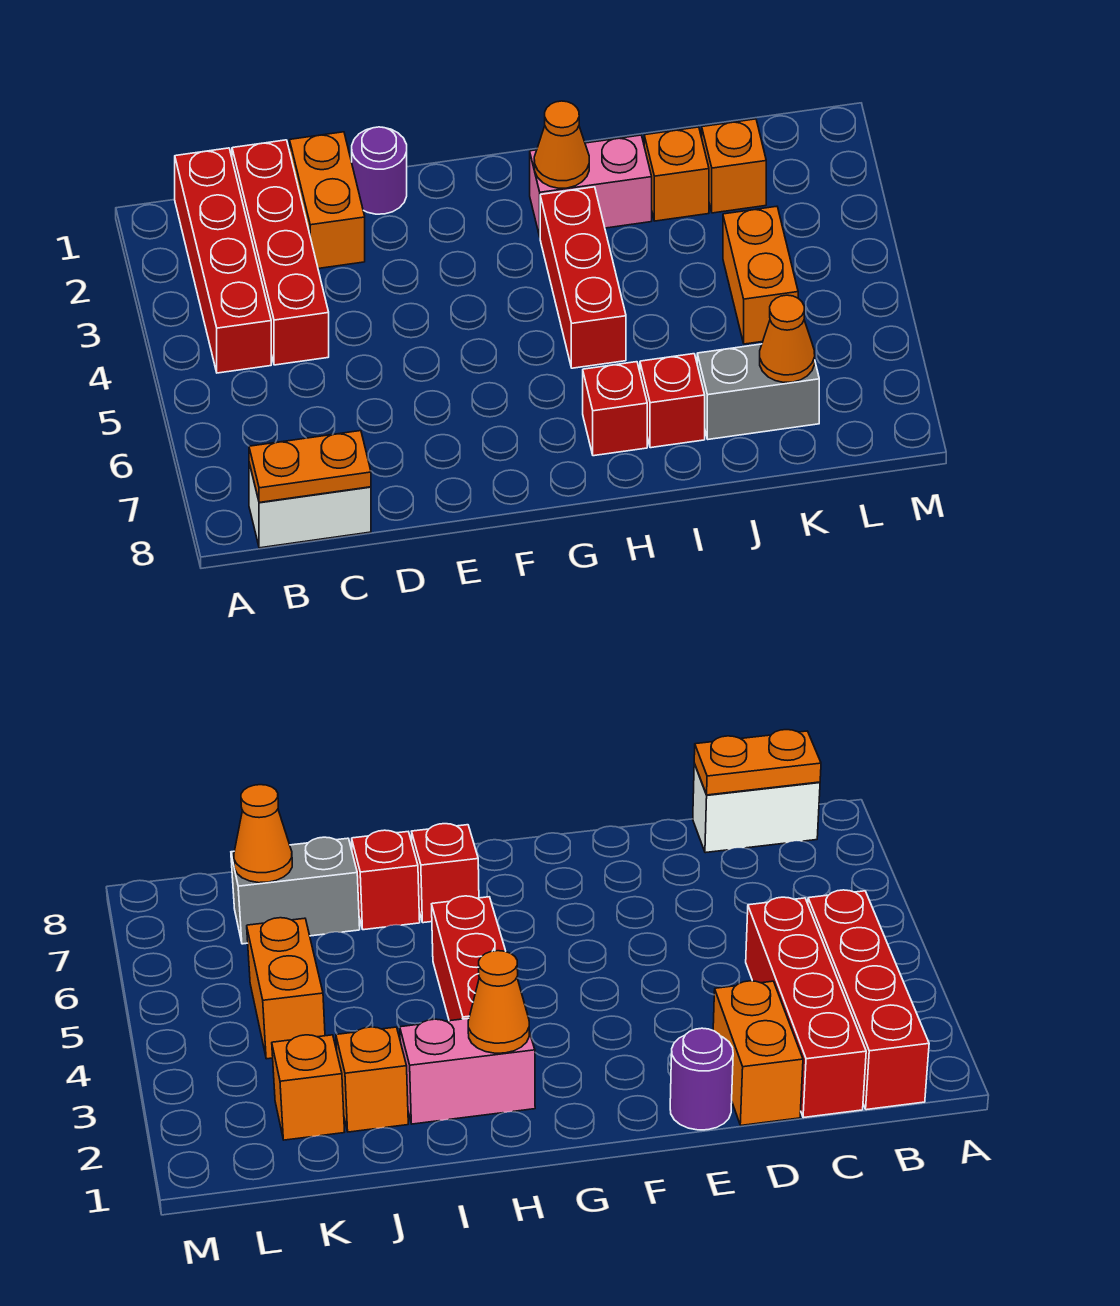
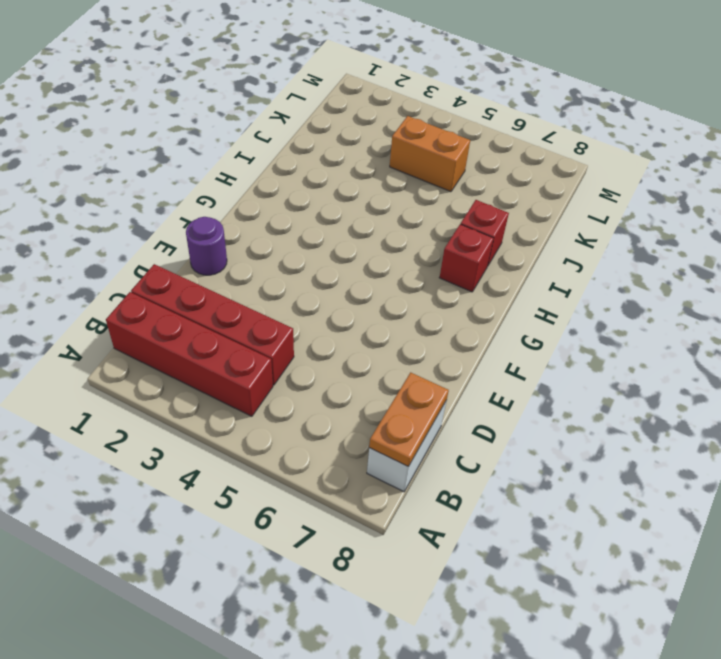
none -> orange 1x2 brick [290,132,365,269]
none -> pink 1x2 brick [530,135,652,236]
none -> red 1x3 brick [540,187,626,368]

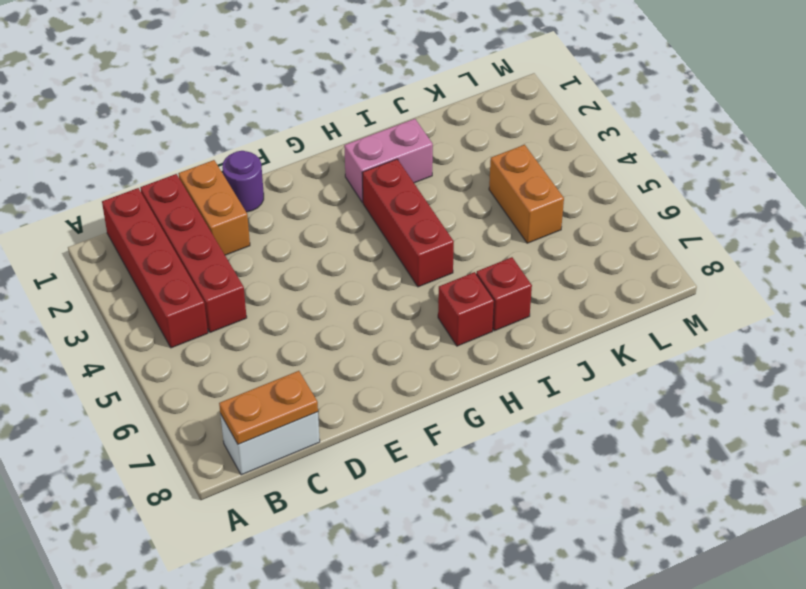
none -> orange 1x1 brick [644,127,709,221]
none -> grey 1x2 brick [697,344,819,439]
none -> orange 1x1 brick [702,119,766,213]

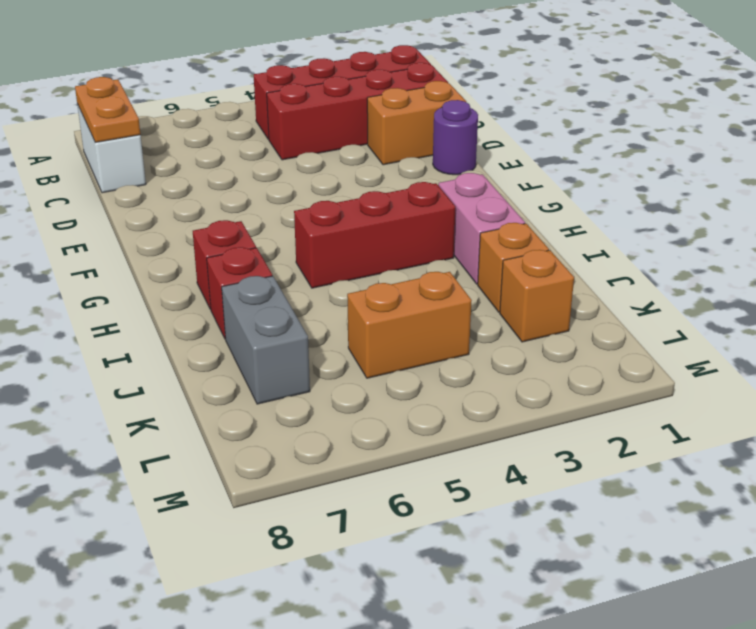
none -> orange 1x1 cone [534,101,589,188]
none -> orange 1x1 cone [760,295,815,382]

